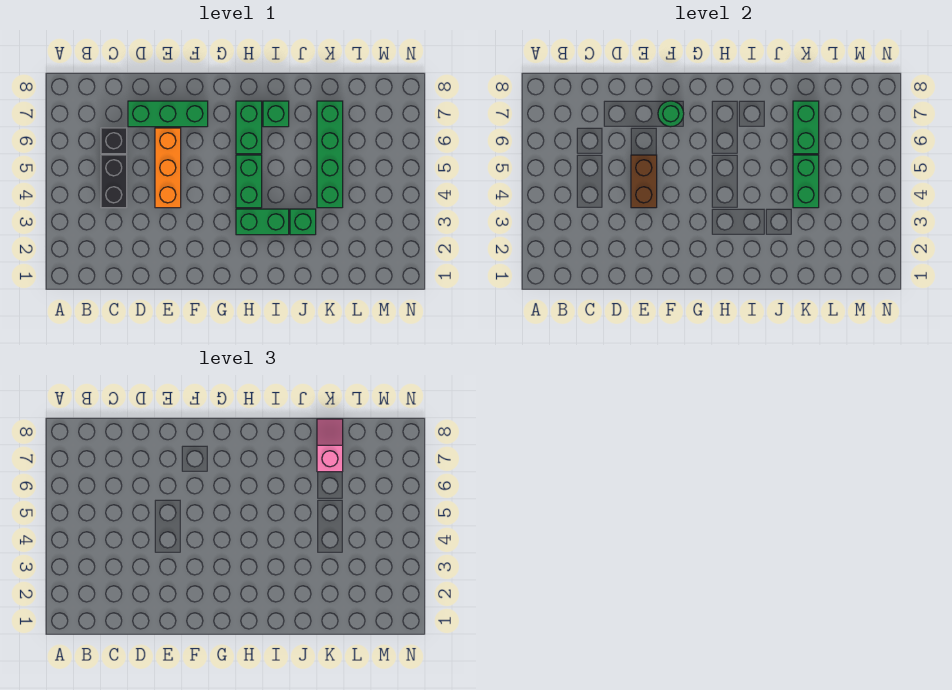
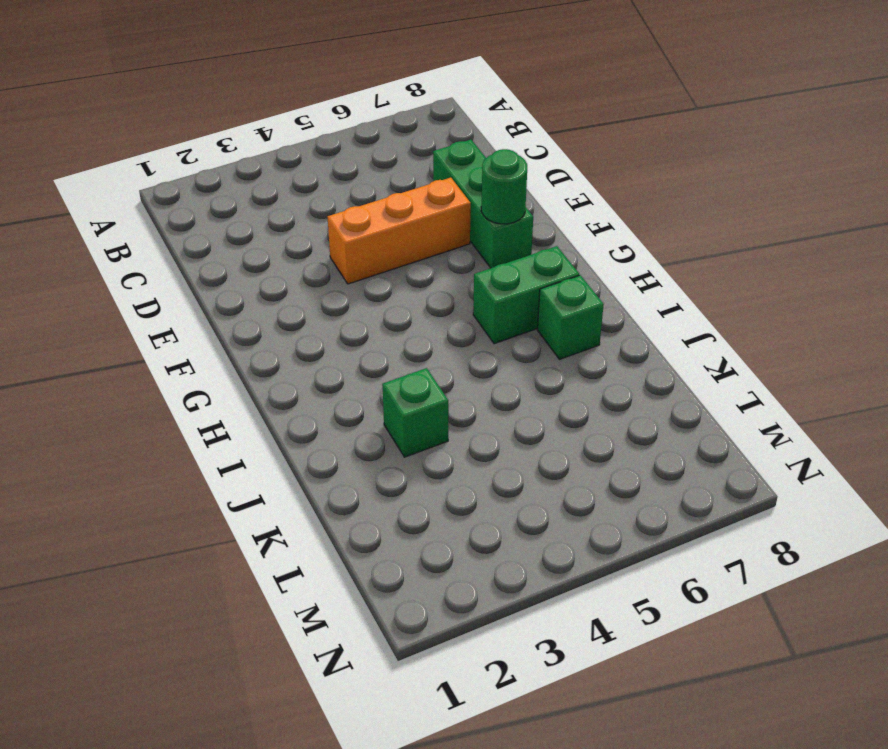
none -> black 1x2 brick [101,155,127,208]
none -> black 1x1 brick [101,128,127,154]
none -> green 1x2 brick [236,209,289,235]

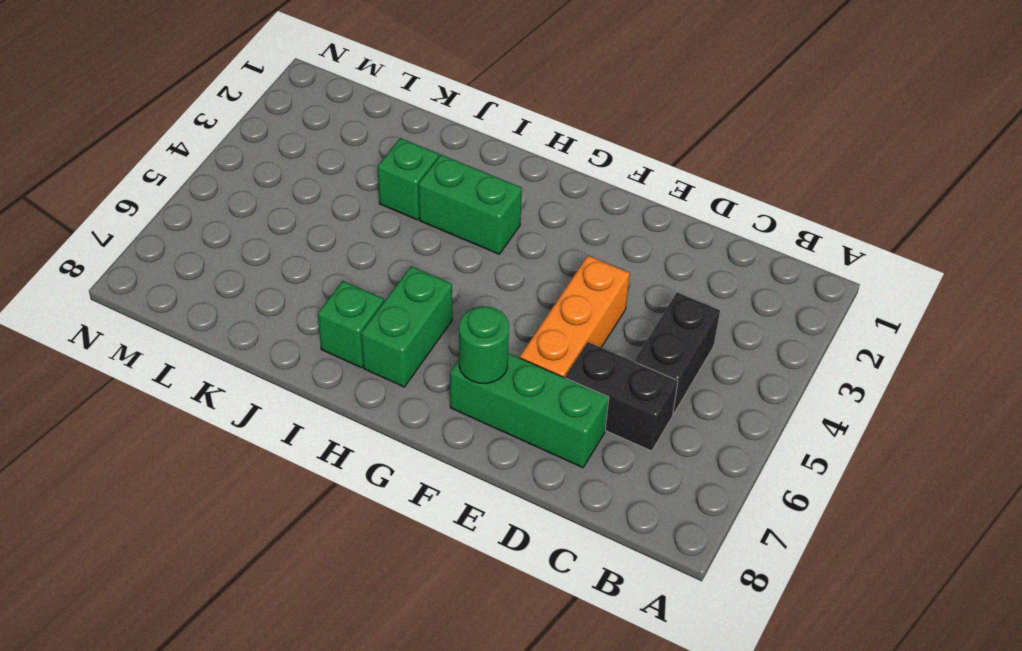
black 1x2 brick [566,342,678,451] -> black 1x1 brick [101,128,127,154]
none -> green 1x2 brick [236,155,262,208]
none -> green 1x4 brick [317,101,343,208]
none -> brown 1x2 brick [631,155,657,208]

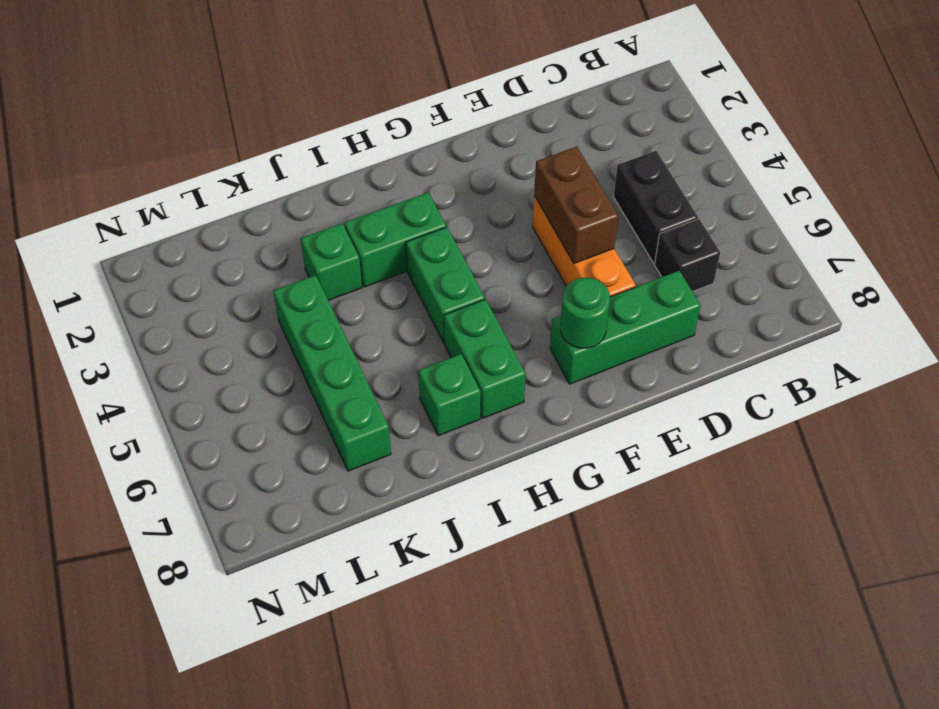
none -> green 1x2 brick [793,155,819,208]
none -> green 1x2 brick [793,101,819,154]
none -> pink 1x2 slope [317,419,343,472]

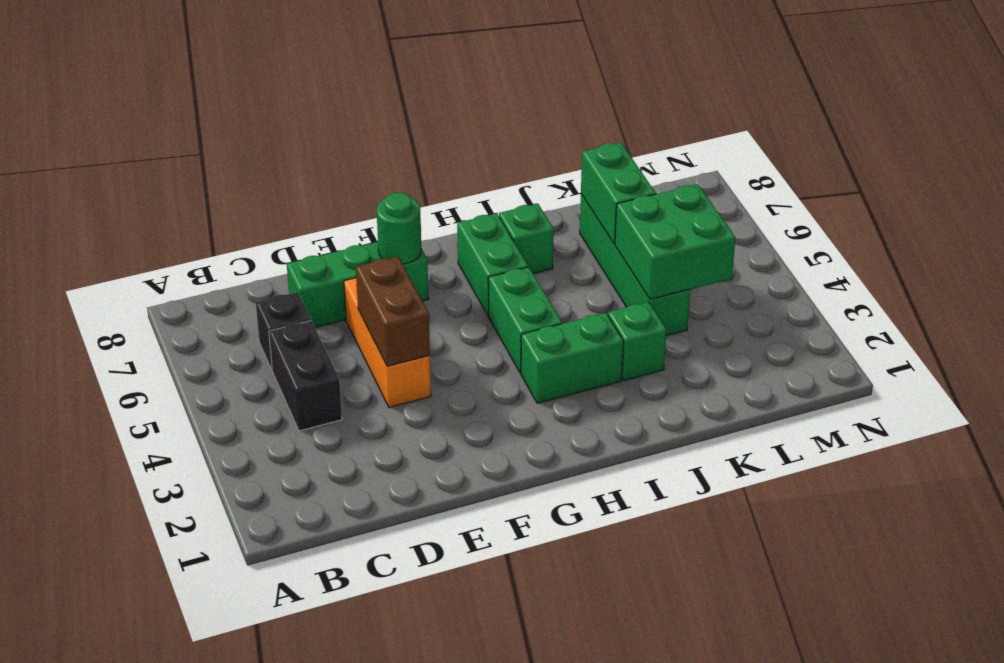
green 2x2 brick [615,184,736,299] -> green 1x2 brick [793,155,819,208]
none -> pink 1x2 slope [317,419,343,472]

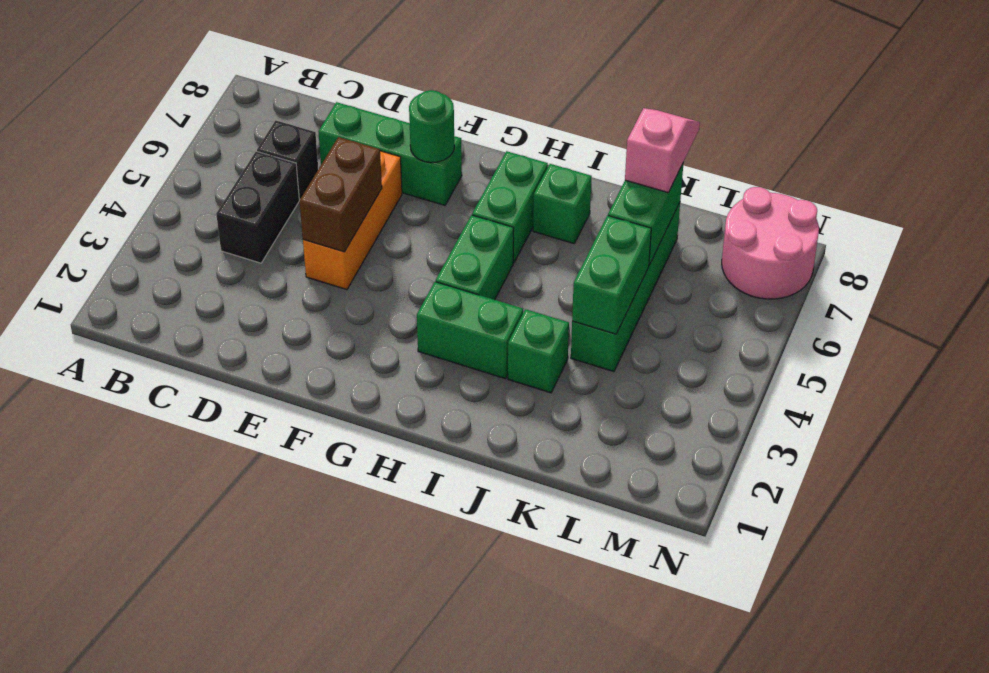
pink 2x2 round brick [722,187,819,299] -> none

